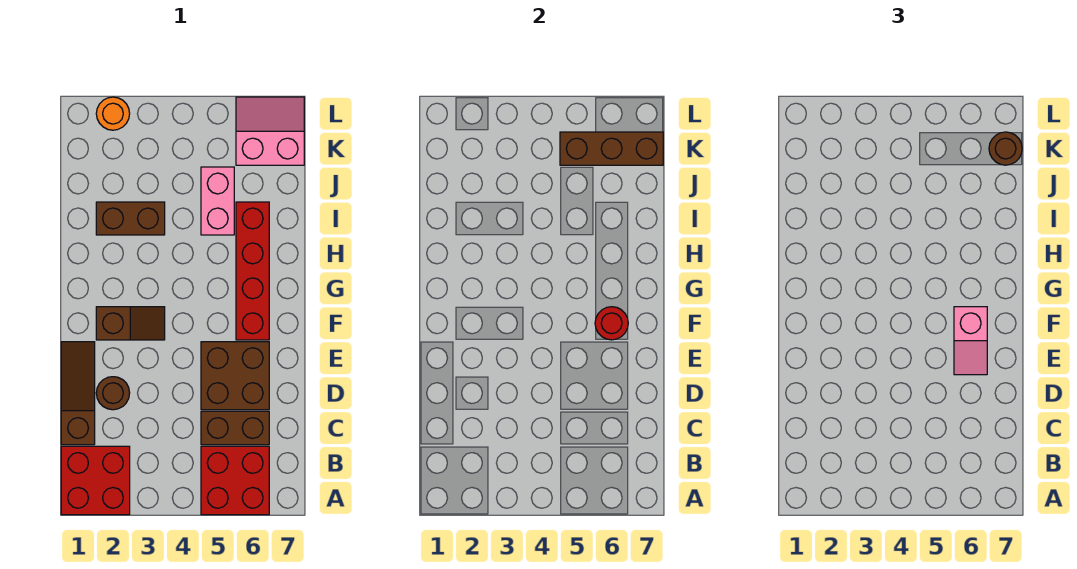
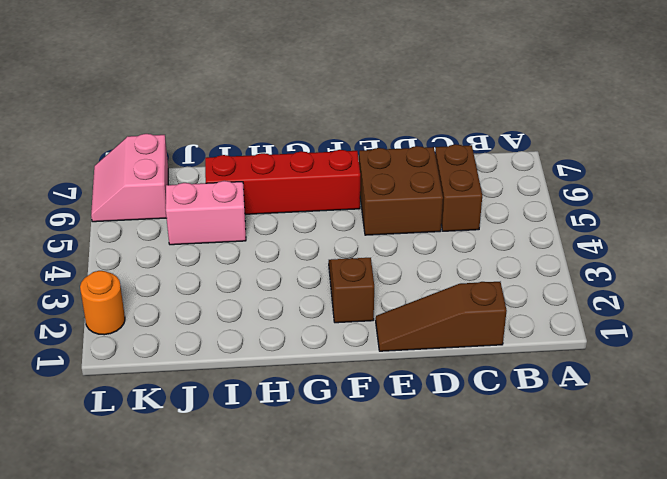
none -> red 2x2 brick [61,446,130,515]
none -> red 2x2 brick [201,446,269,515]
none -> brown 1x1 round brick [96,377,130,410]

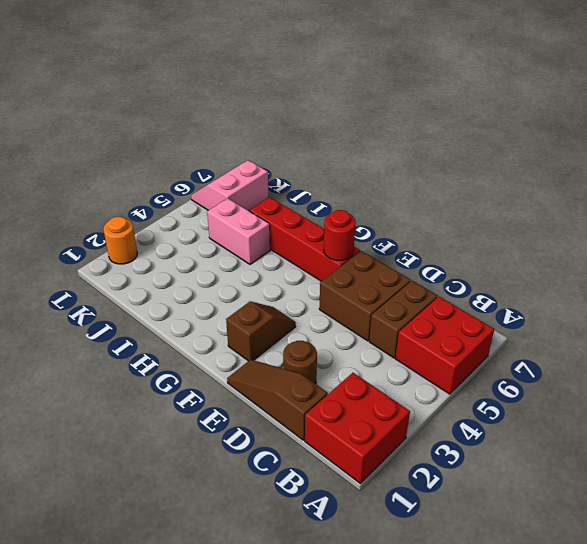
none -> brown 1x2 brick [96,202,165,235]
none -> brown 1x3 brick [560,132,663,165]
none -> pink 1x2 slope [954,307,987,375]

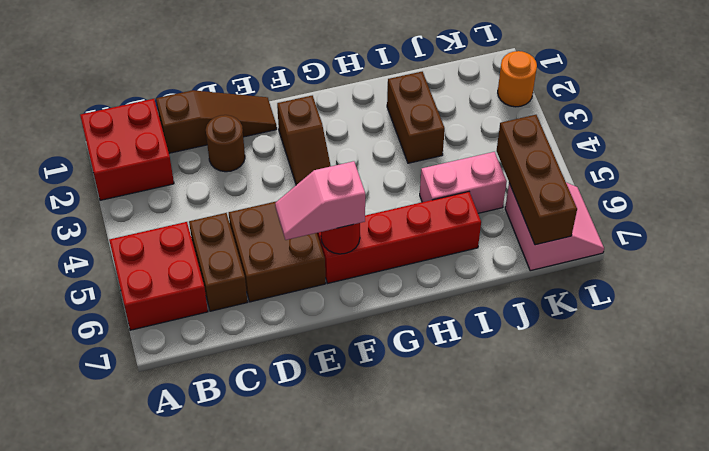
none -> brown 1x1 round brick [989,132,1022,165]

